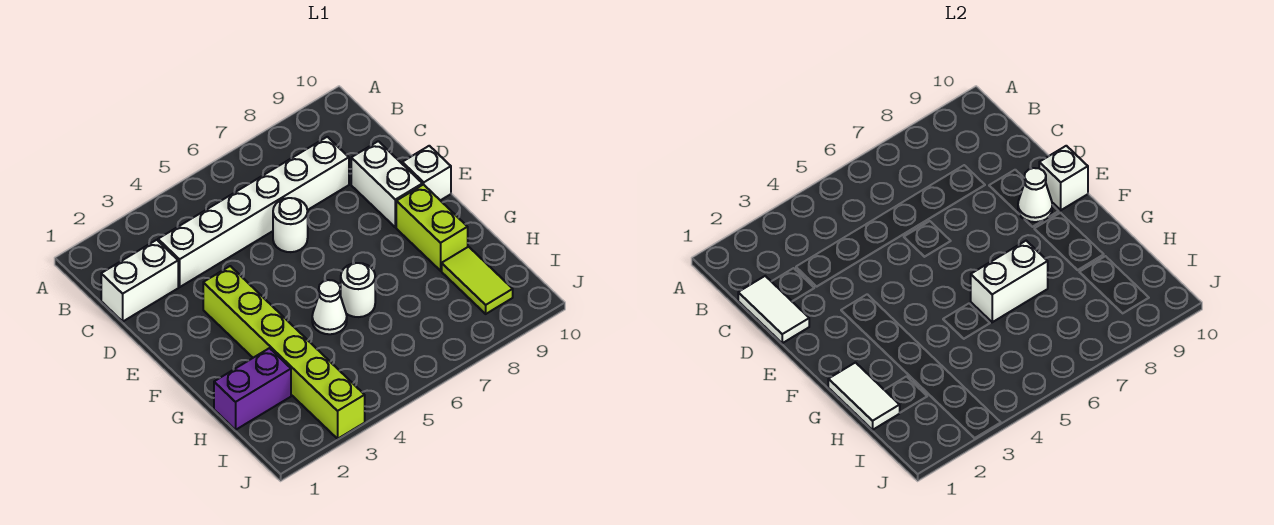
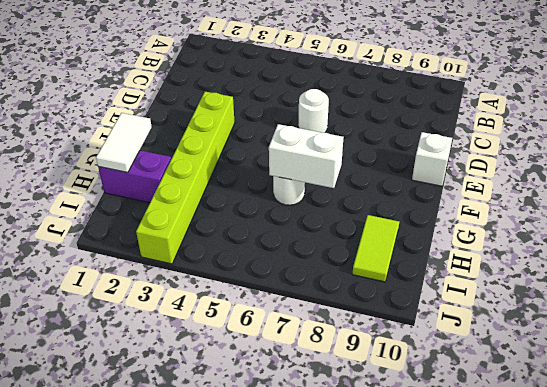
none -> white 1x2 brick [101,240,178,321]
none -> white 1x6 brick [158,137,349,287]
none -> white 1x2 brick [351,141,422,227]

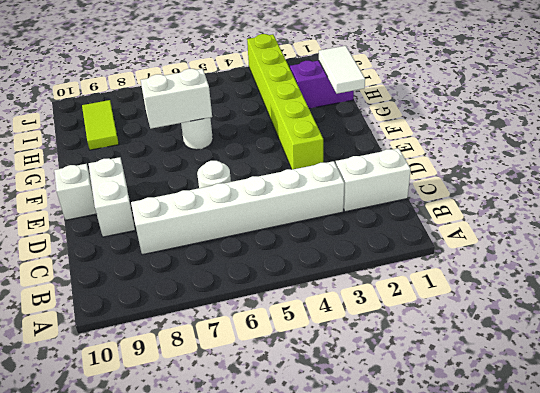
none -> lime 1x2 brick [396,184,468,271]
none -> white 1x1 cone [312,280,347,334]
none -> white 1x2 tile [738,276,809,343]

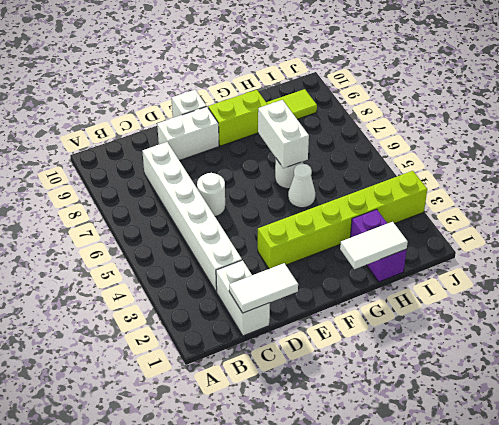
none -> white 1x1 cone [1018,168,1052,222]
none -> white 1x1 brick [1039,146,1088,210]

